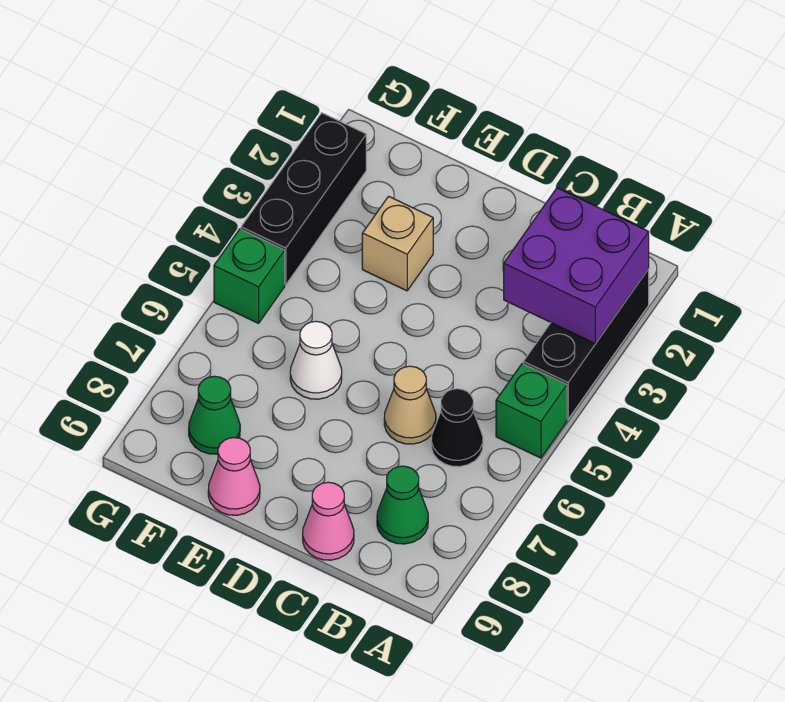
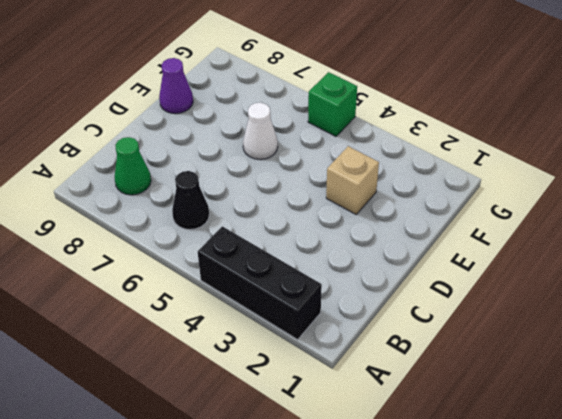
purple 1x1 cone [159,58,193,114] -> pink 1x1 cone [208,438,260,515]
none -> green 1x1 brick [496,364,567,458]
none -> tan 1x1 cone [384,366,436,444]
none -> pink 1x1 cone [303,482,354,560]

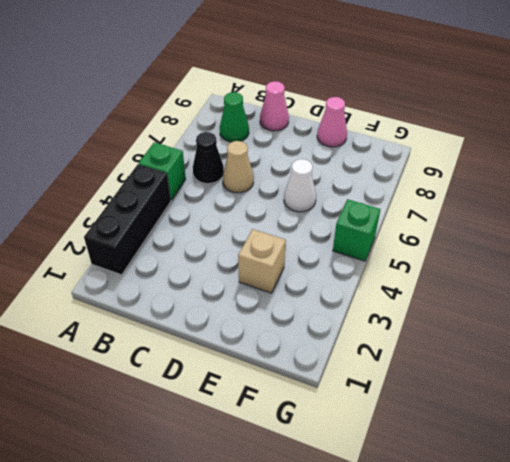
none -> green 1x1 cone [189,376,240,454]
none -> black 1x3 brick [241,113,366,285]
none -> purple 2x2 brick [504,188,649,344]

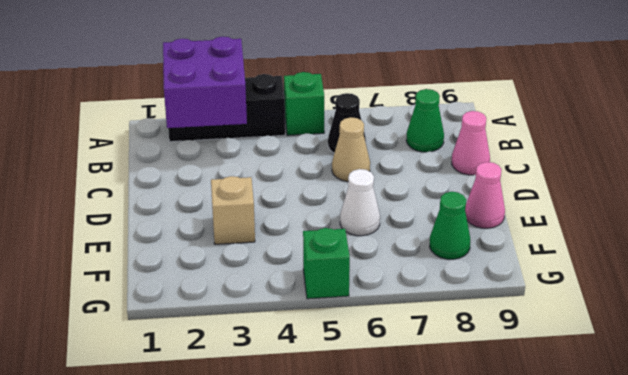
none -> black 1x3 brick [241,113,366,285]

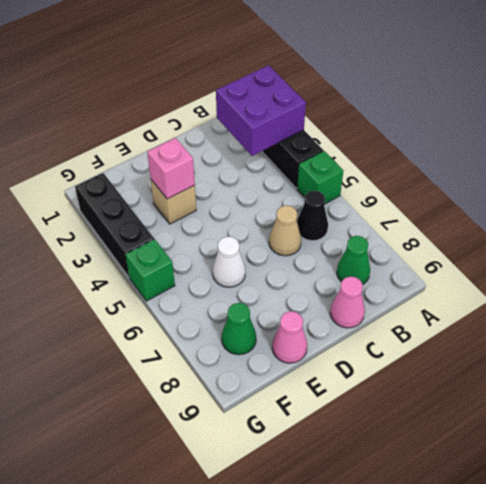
pink 1x1 brick [147,138,195,199] -> none

